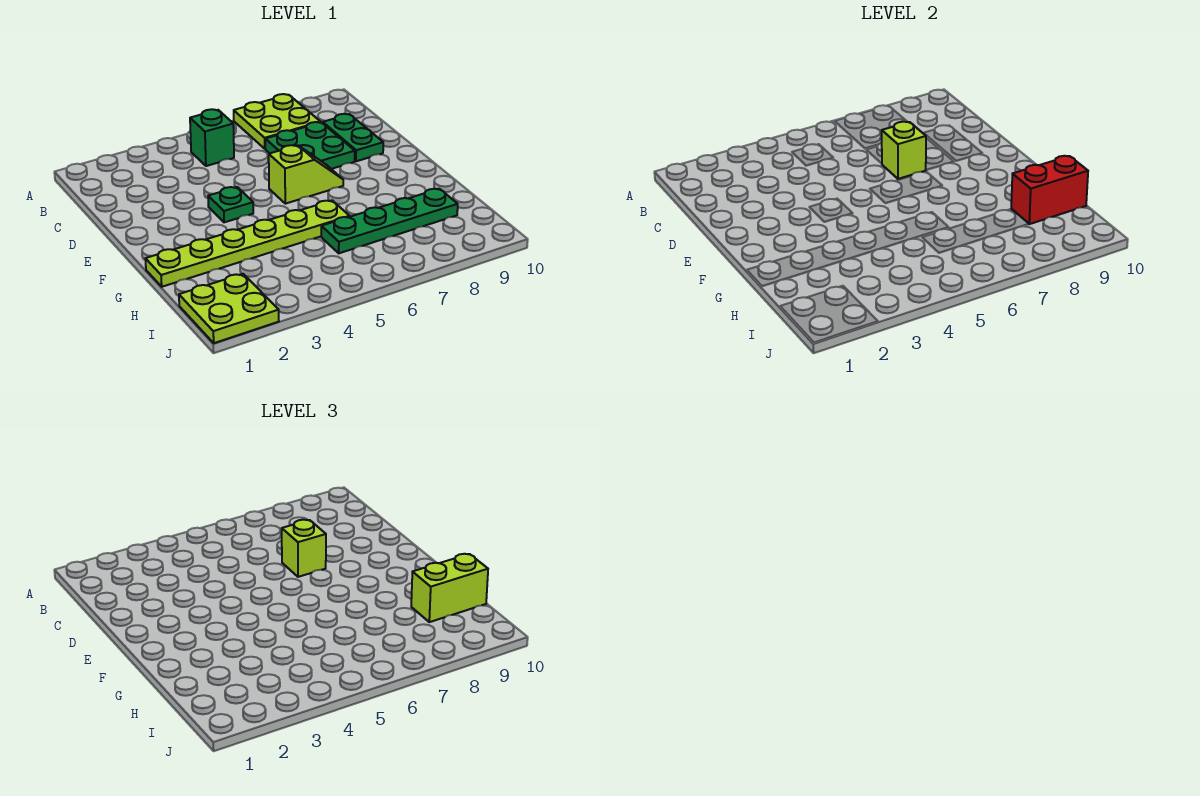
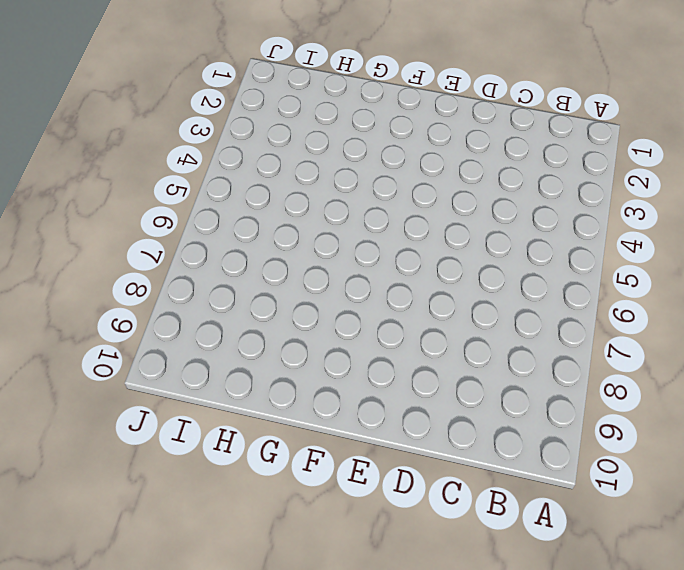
none -> lime 2x2 plate [234,94,321,149]
none -> green 1x1 brick [190,109,234,166]
none -> green 2x2 plate [265,122,355,169]

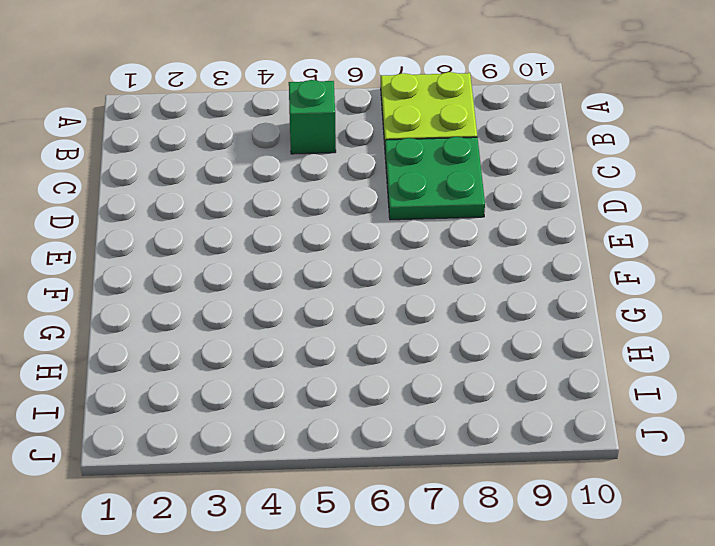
none -> green 1x2 plate [323,114,383,161]
none -> green 1x1 plate [208,187,253,222]
none -> lime 1x2 slope [269,145,343,204]

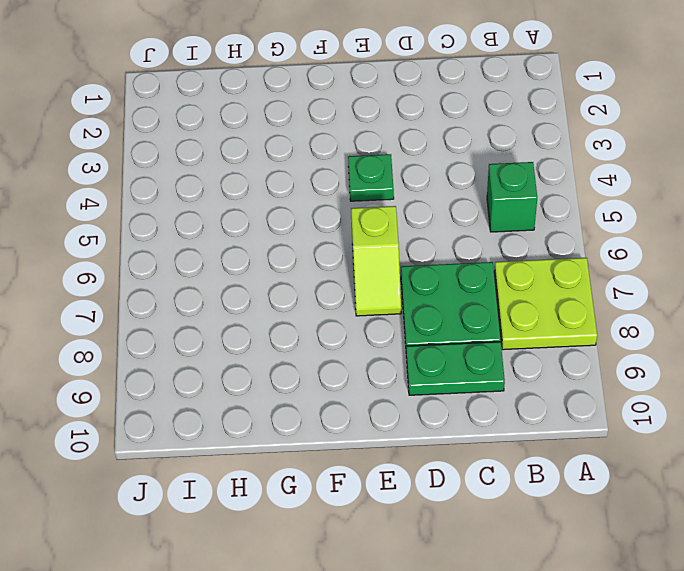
none -> lime 1x6 plate [145,200,350,287]
none -> green 1x4 plate [321,189,458,253]
none -> lime 2x2 plate [179,274,279,343]

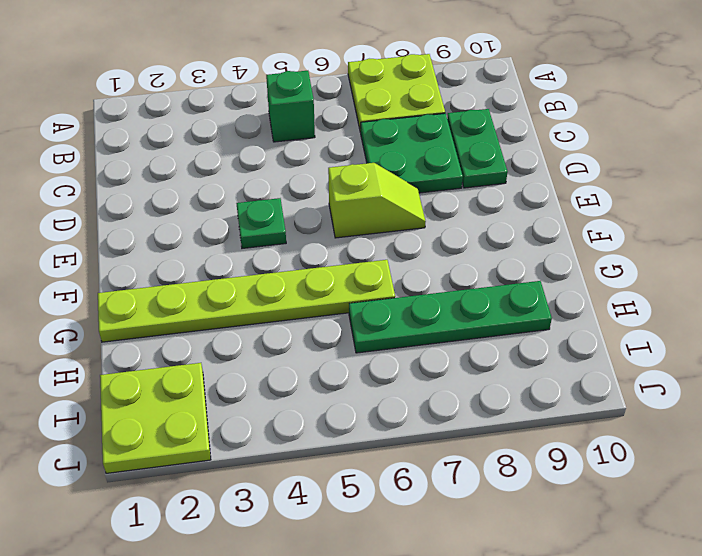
none -> lime 1x1 brick [882,122,926,179]
none -> red 1x2 brick [1011,156,1088,224]
none -> lime 1x1 brick [282,520,326,577]

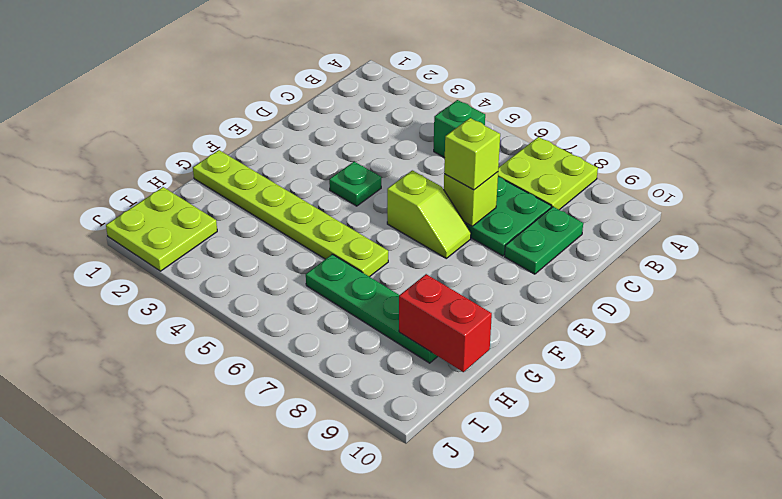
none -> lime 1x2 brick [411,554,488,622]

